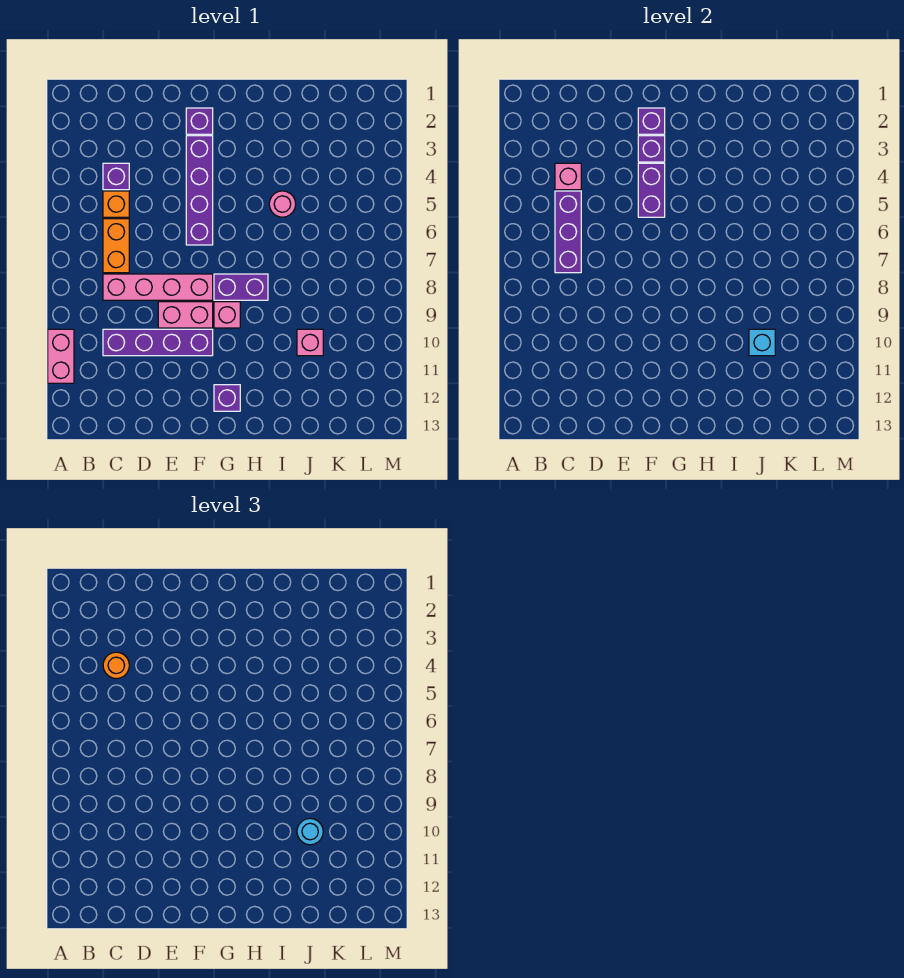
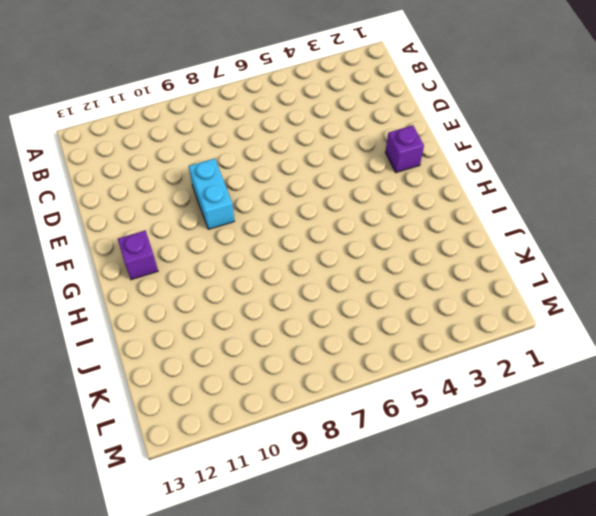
cyan 1x2 brick [189,158,234,229] -> pink 1x2 brick [158,302,213,328]
none -> pink 1x2 brick [48,329,74,383]
none -> purple 1x1 brick [103,163,129,190]
none -> orange 1x1 brick [103,191,129,217]

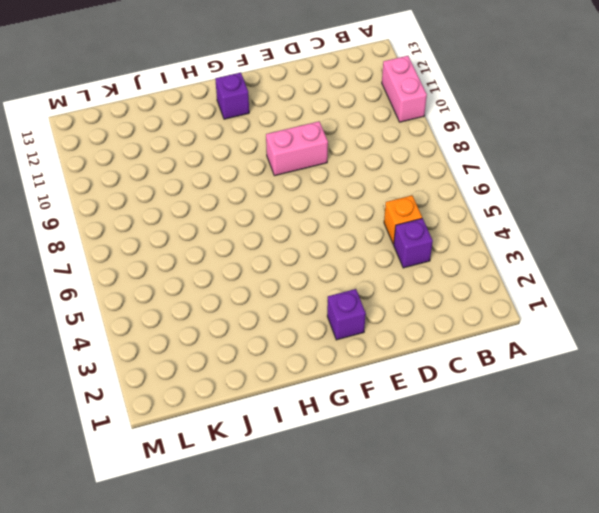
none -> orange 1x2 brick [103,219,129,273]
none -> pink 1x4 brick [103,274,213,300]
none -> purple 1x4 brick [103,329,213,356]

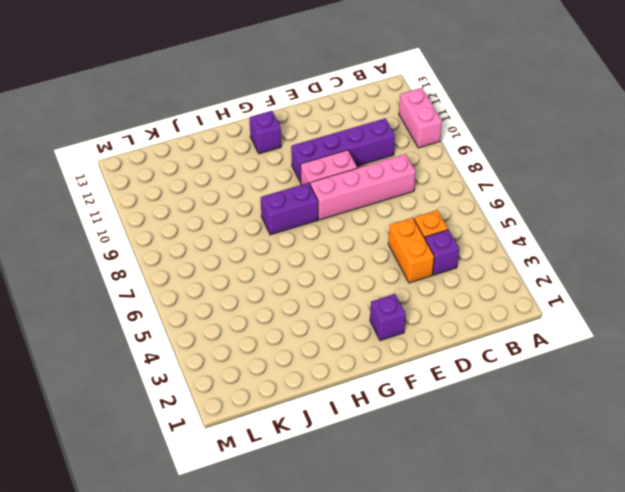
orange 1x2 brick [388,218,434,283] -> orange 1x2 brick moved to [103,219,129,273]
none -> purple 1x4 brick [186,136,213,245]
none -> pink 1x1 brick [214,302,240,328]
none -> pink 1x1 round brick [269,191,296,217]

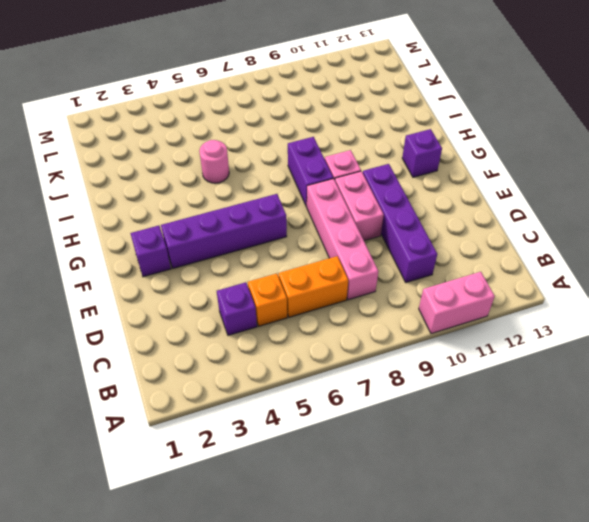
none -> pink 1x1 brick [297,329,323,356]
none -> pink 1x1 brick [555,163,581,190]
none -> purple 1x3 brick [555,191,581,273]

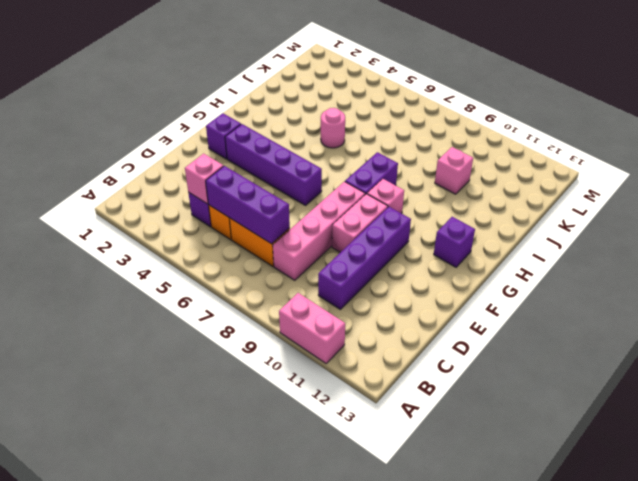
none -> purple 1x1 brick [638,108,665,134]
none -> purple 1x1 brick [638,136,665,162]
none -> purple 1x2 brick [638,163,665,217]

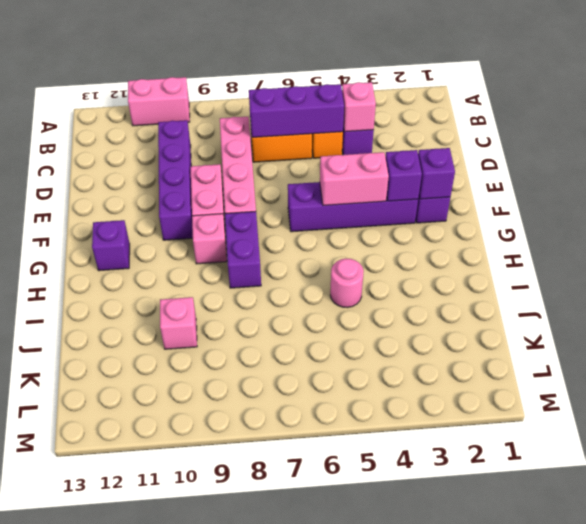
pink 1x2 brick [320,152,389,205] -> purple 1x2 brick [638,163,665,217]
none -> cyan 1x1 brick [749,329,775,356]
none -> orange 1x1 round brick [103,652,129,679]
none -> cyan 1x1 round brick [297,818,323,845]

